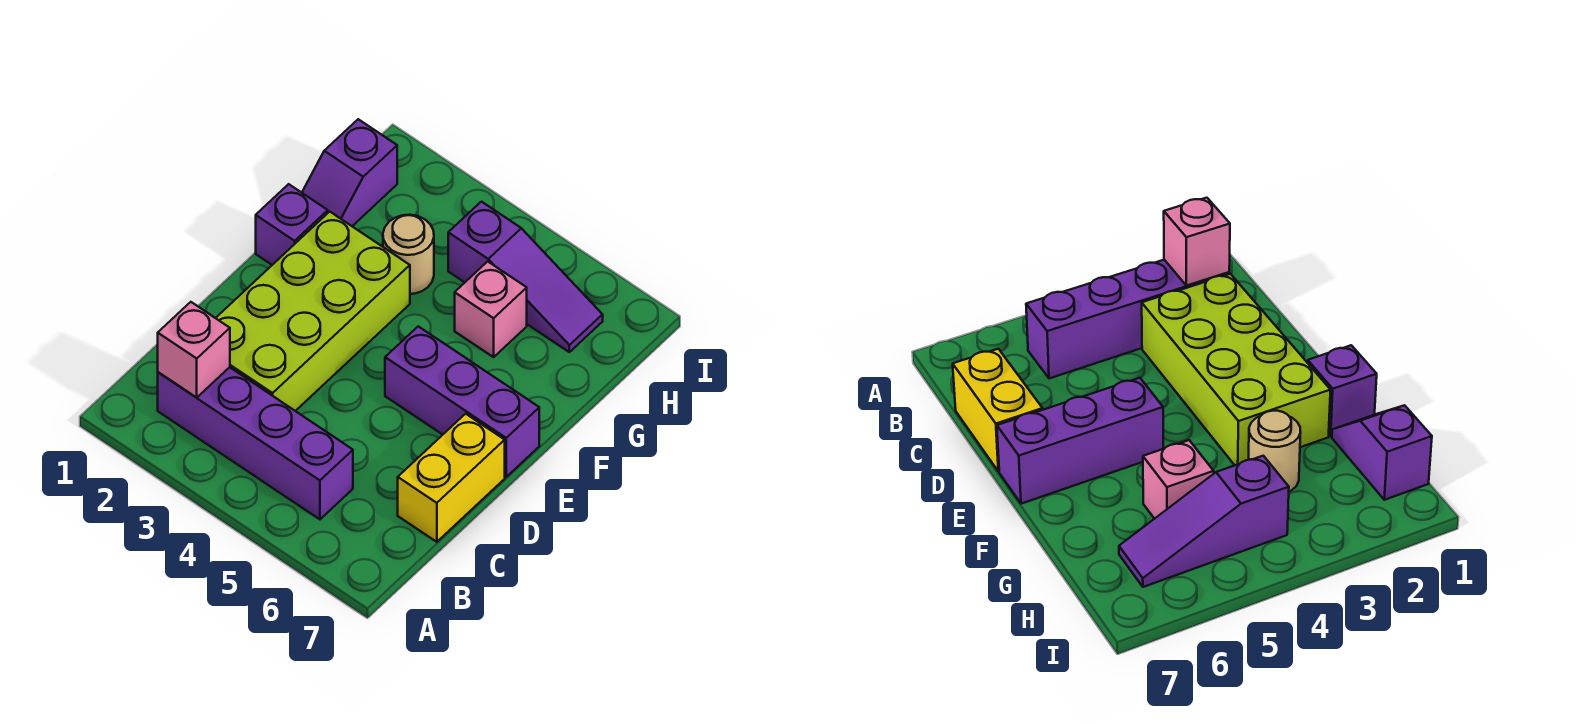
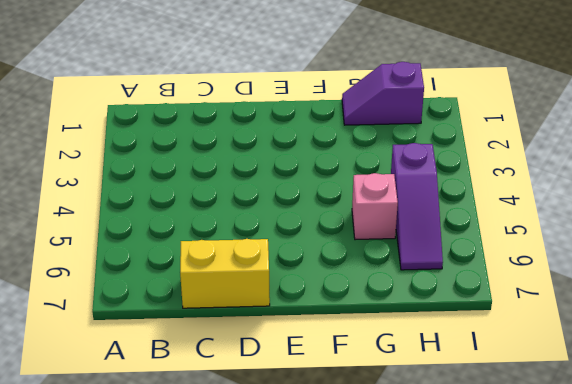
none -> purple 1x4 brick [158,367,353,519]
none -> lime 2x4 brick [216,212,410,411]

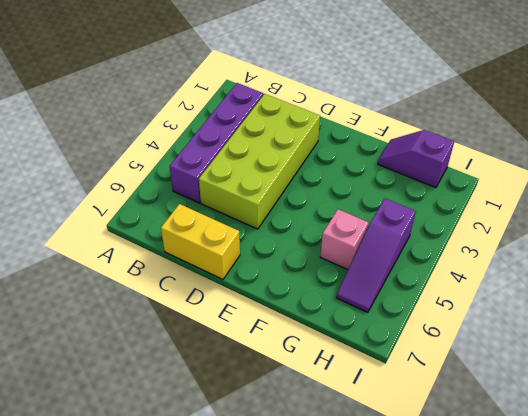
lime 2x4 brick [199,94,320,229] -> lime 2x4 brick turned to [216,212,410,411]
none -> purple 1x3 brick [385,326,539,477]
none -> purple 1x1 brick [256,184,328,265]

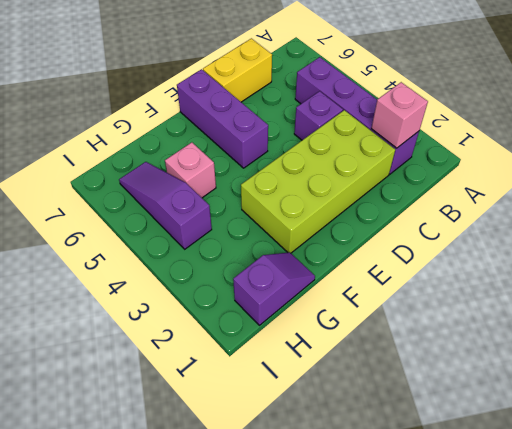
purple 1x1 brick [294,91,343,140] -> purple 1x1 brick moved to [256,184,328,265]
none -> tan 1x1 round brick [383,215,434,294]

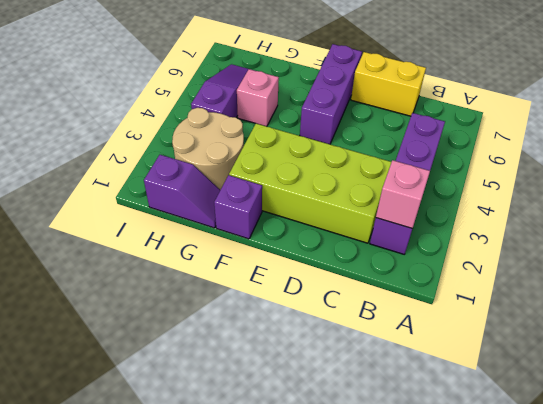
tan 2x2 round brick [172,108,244,190] -> tan 1x1 round brick [383,215,434,294]

